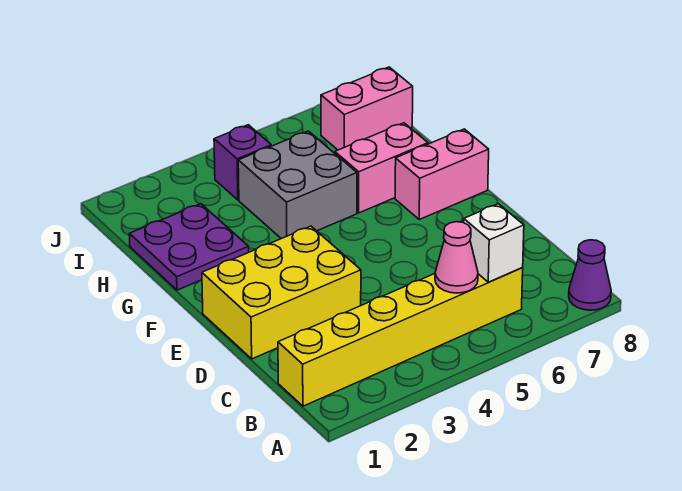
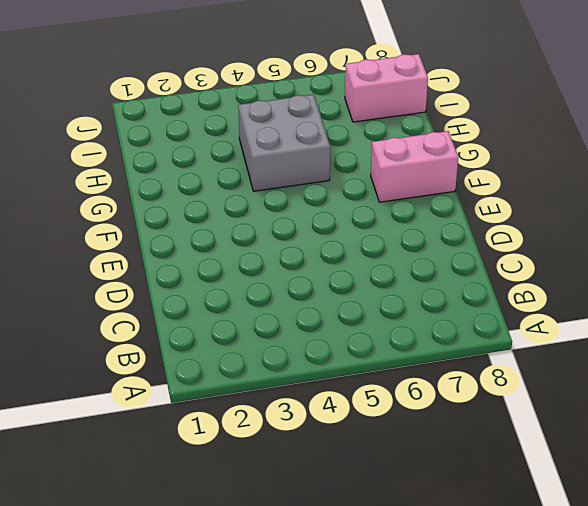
none -> purple 1x1 cone [569,240,611,310]
none -> yellow 1x6 brick [278,268,523,406]

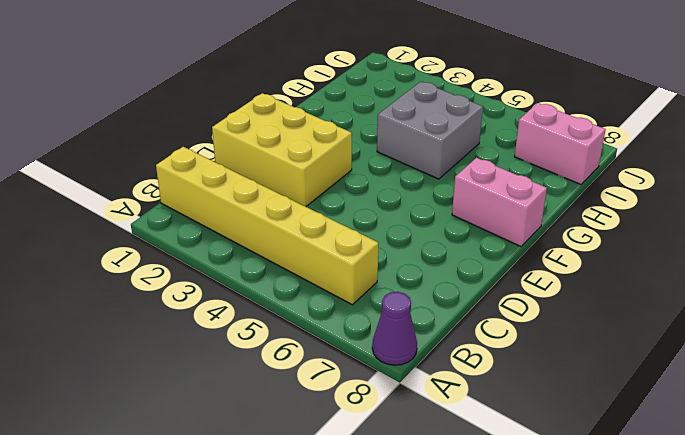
none -> purple 2x2 plate [129,204,249,290]
none -> pink 1x2 brick [335,123,428,213]

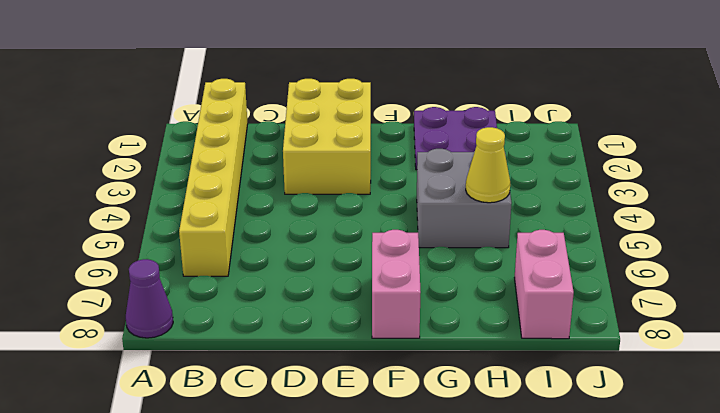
yellow 1x1 cone [466,127,510,203] -> none
none -> pink 1x2 brick [335,123,428,213]
none -> purple 1x1 brick [214,125,271,200]

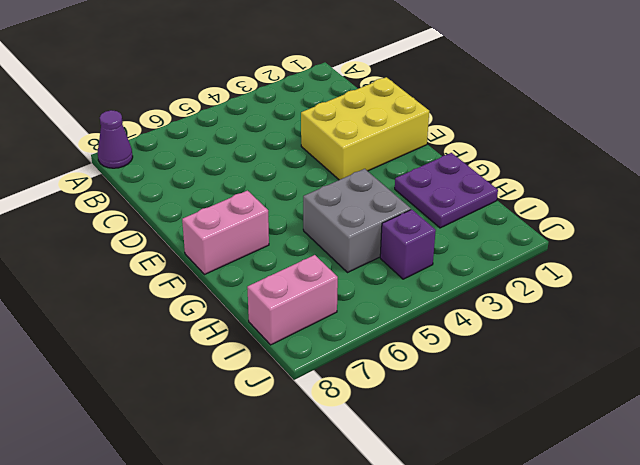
none -> yellow 1x6 brick [278,268,523,406]
none -> pink 1x2 brick [335,123,428,213]

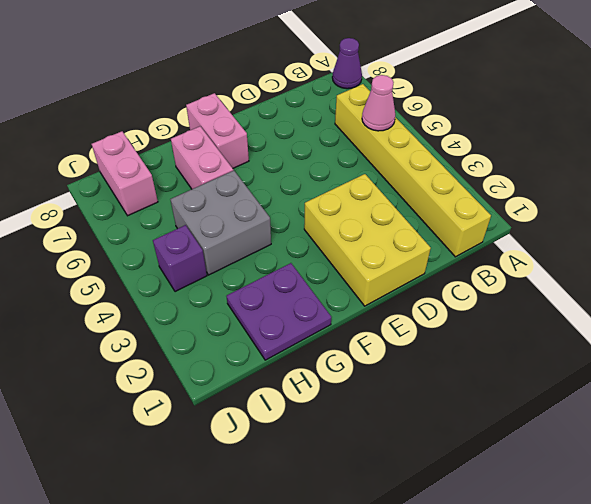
none -> white 1x1 brick [464,204,524,282]

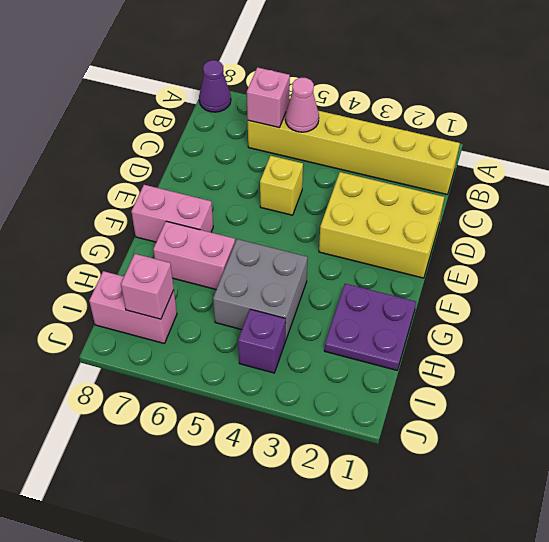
pink 1x1 brick [247,67,290,128] -> white 1x1 brick [464,204,524,282]
yellow 1x1 brick [260,156,303,215] -> none
pink 1x1 brick [121,254,174,319] -> none

